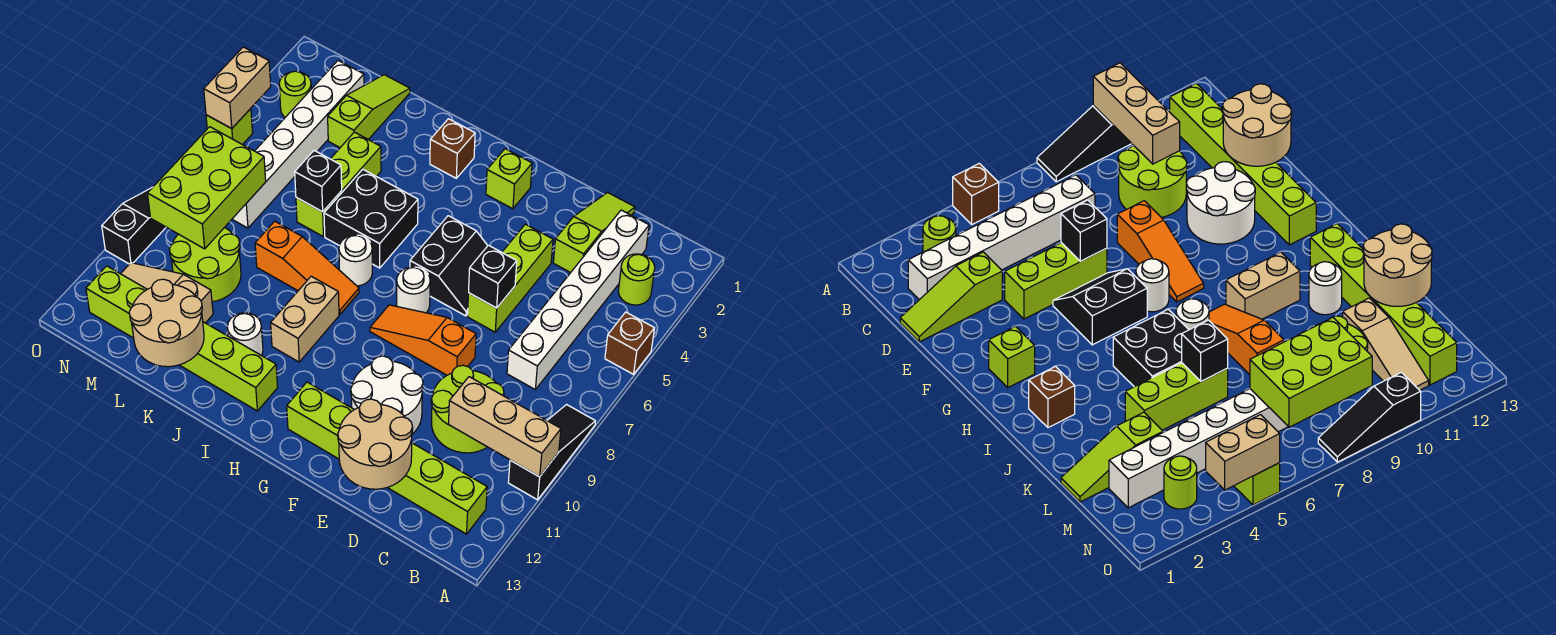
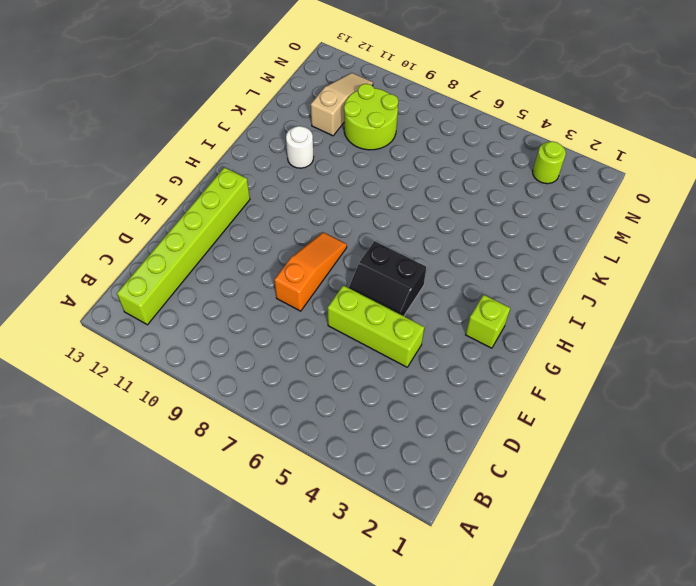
none -> brown 1x1 brick [605,312,654,374]
none -> black 1x3 slope [508,405,595,500]
none -> lime 1x1 round brick [618,254,655,305]
none -> white 1x6 brick [507,210,649,389]

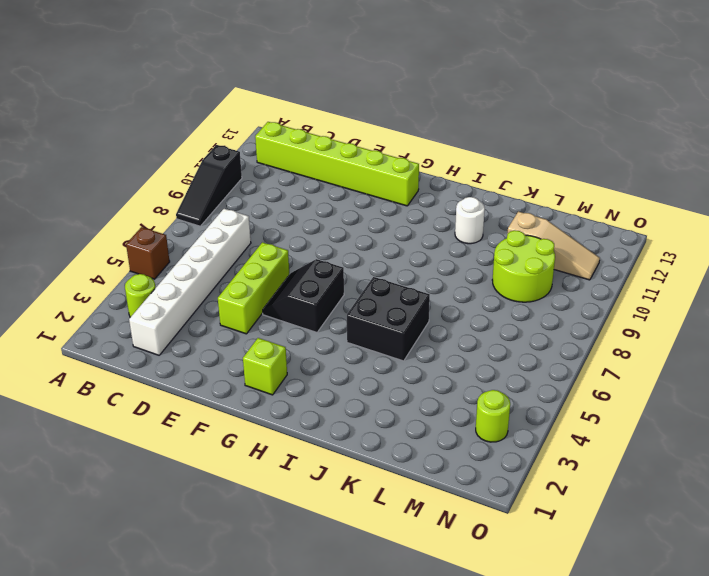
none -> lime 2x2 round brick [431,365,504,453]
none -> lime 1x3 slope [553,193,635,273]
none -> orange 1x3 slope [370,305,476,375]
none -> white 2x2 round brick [351,356,423,434]

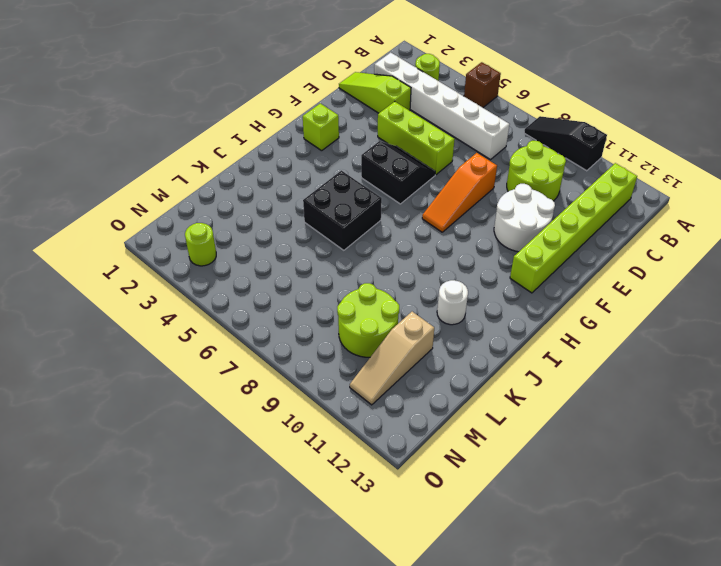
none -> white 1x1 round brick [397,267,430,313]
none -> brown 1x1 brick [430,119,475,178]
none -> white 1x1 round brick [339,235,372,286]
none -> orange 1x3 slope [255,221,359,314]

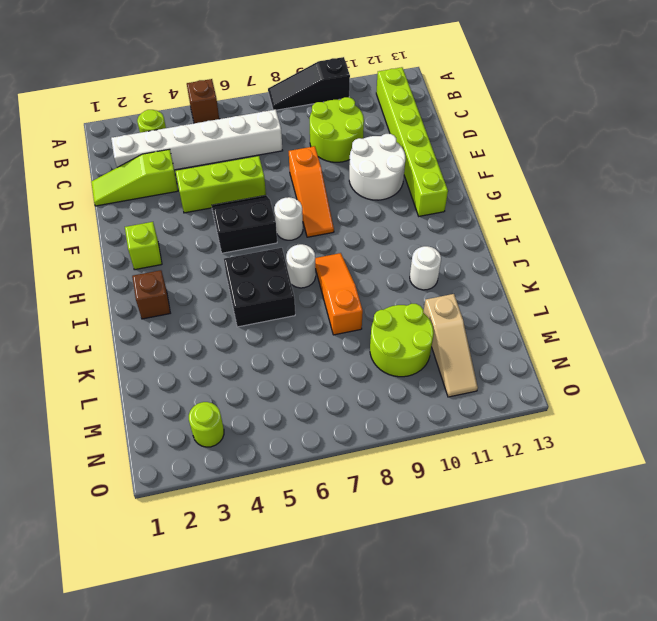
none -> tan 1x2 brick [271,276,339,362]
none -> lime 1x6 brick [86,266,278,411]
none -> lime 1x3 brick [296,132,381,237]
none -> lime 1x3 slope [328,75,410,148]

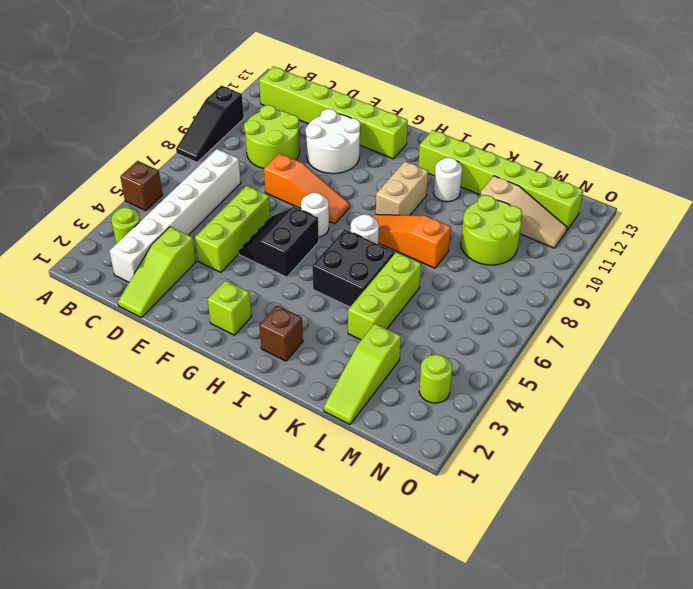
none -> white 1x6 brick [232,61,364,228]
none -> lime 1x1 brick [206,109,253,145]
none -> black 1x3 slope [102,187,166,264]
none -> tan 1x3 brick [449,377,561,477]

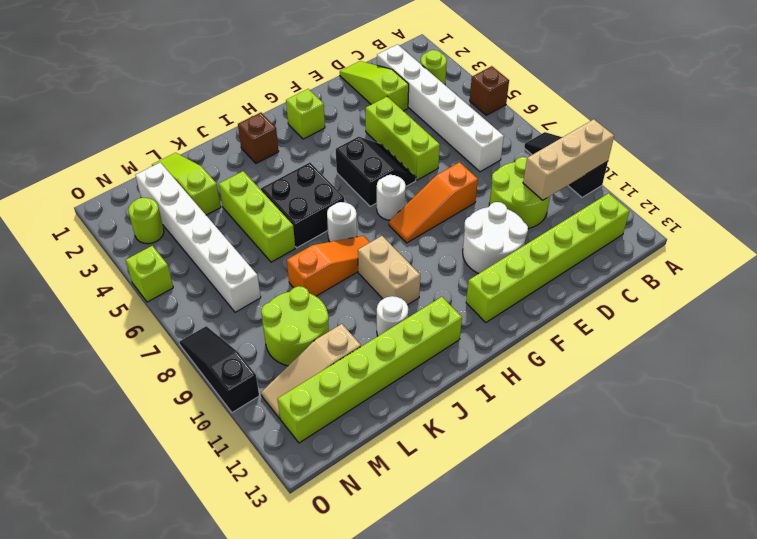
none -> tan 2x2 round brick [338,399,413,489]
none -> black 1x1 brick [469,245,517,308]
none -> black 1x1 brick [295,151,342,212]
none -> tan 2x2 round brick [129,279,204,367]

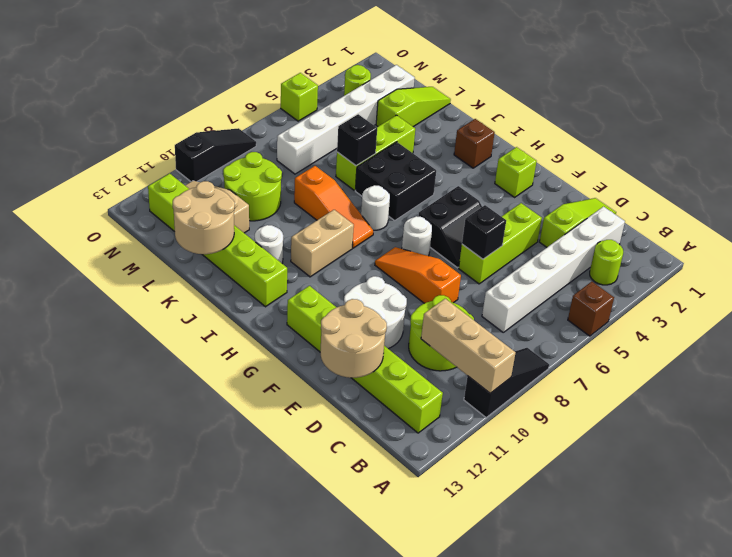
none -> lime 2x3 brick [147,127,266,249]
none -> tan 1x2 brick [204,47,271,128]

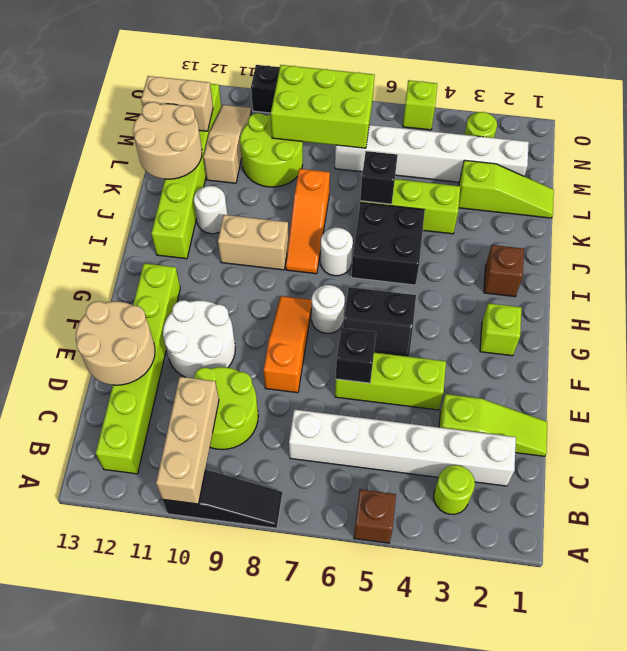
tan 1x2 brick [141,76,213,131] -> tan 1x2 brick moved to [204,47,271,128]

